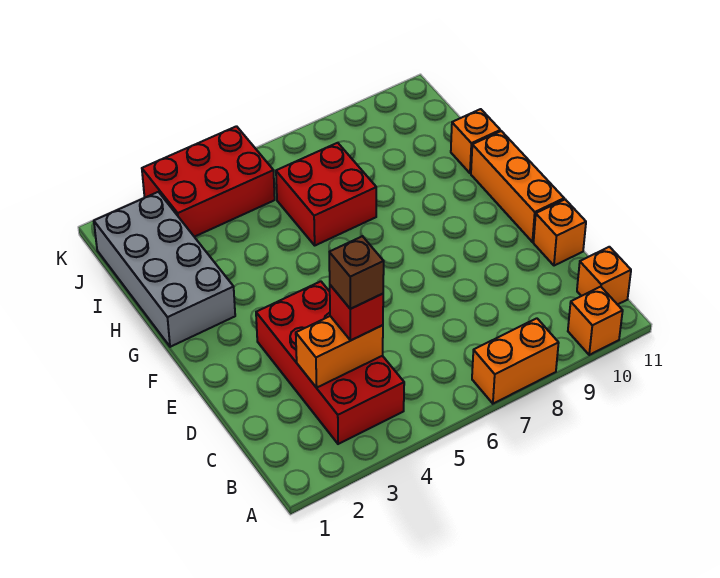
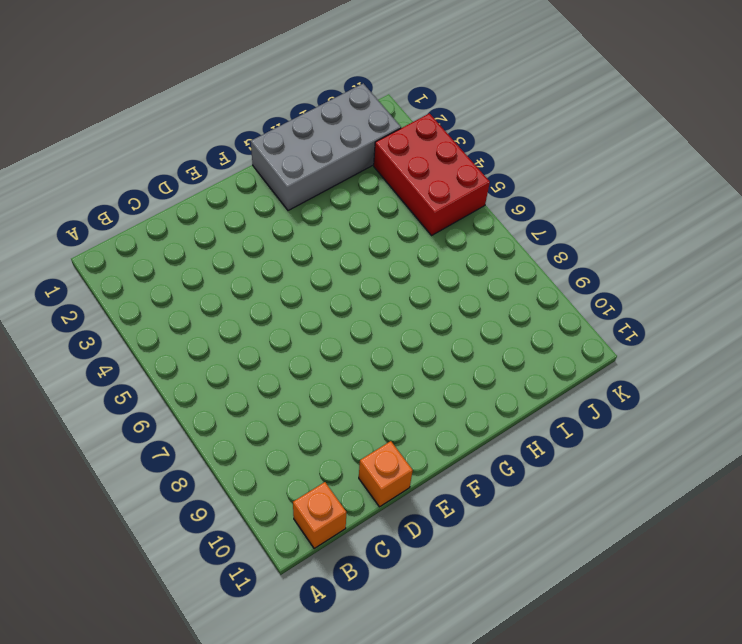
none -> orange 1x2 brick [472,318,559,404]
none -> orange 1x1 brick [568,287,623,355]
none -> red 2x4 brick [256,281,404,444]

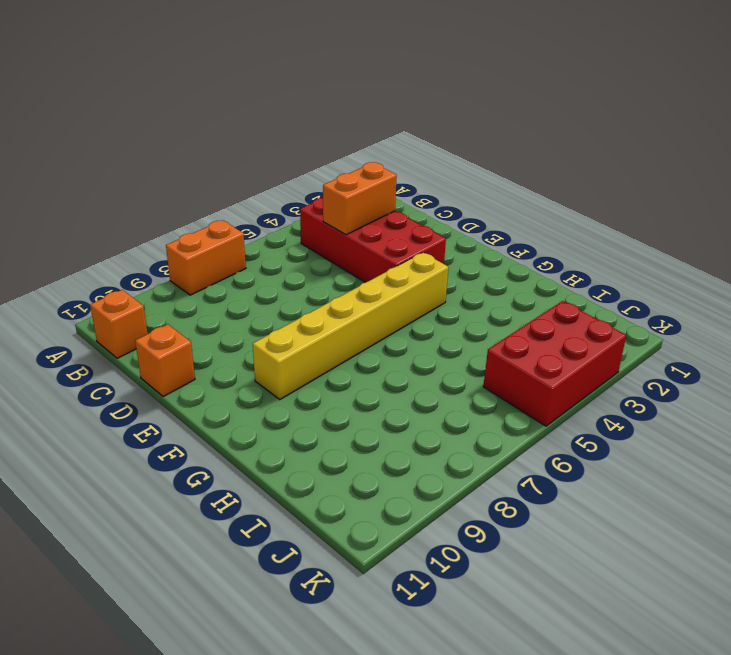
yellow 1x6 brick [253,252,448,399] -> none
none -> orange 1x1 brick [568,287,623,355]
none -> orange 1x3 brick [471,131,564,242]
none -> grey 2x4 brick [94,192,235,347]

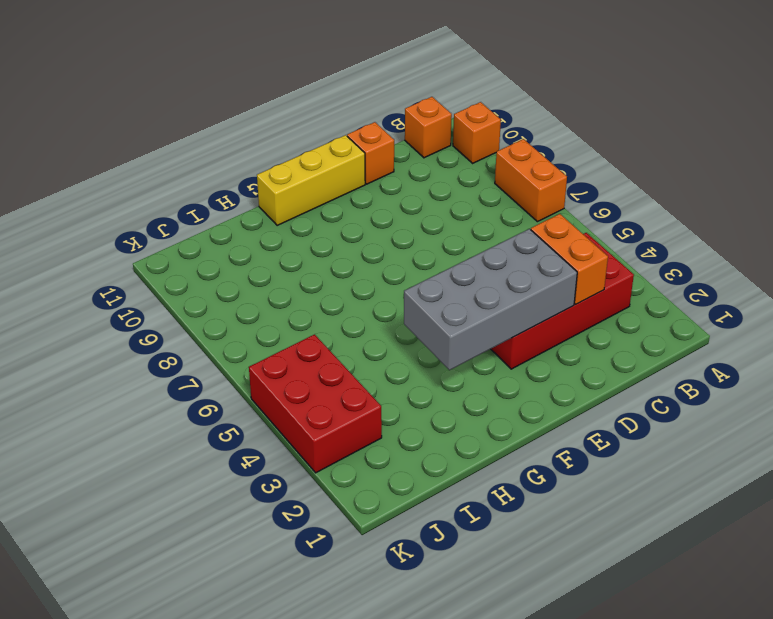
grey 2x4 brick [404,229,577,370] -> grey 2x4 brick moved to [94,192,235,347]
yellow 1x3 brick [257,135,365,225] -> orange 1x3 brick [471,131,564,242]
none -> red 2x2 brick [276,143,376,245]
none -> orange 1x1 brick [451,109,500,173]
none -> red 1x1 brick [330,285,383,340]

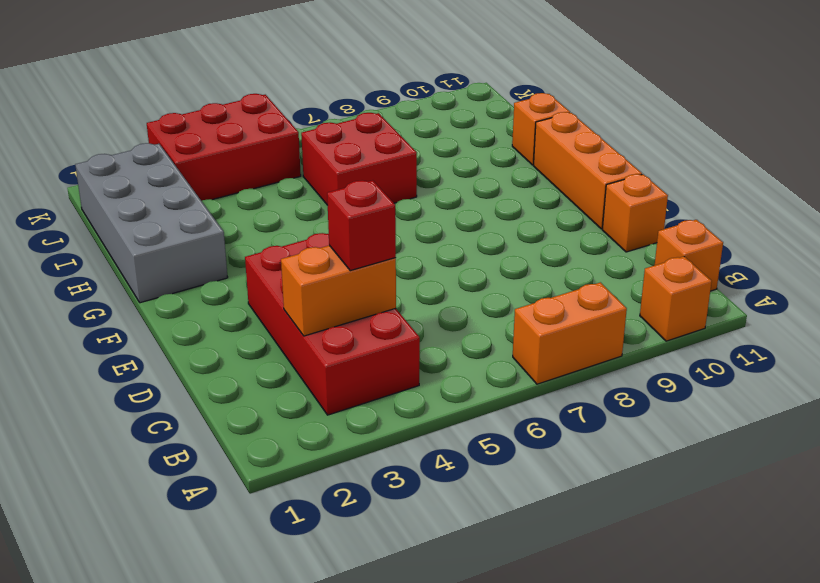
none -> brown 1x1 brick [329,236,384,309]

